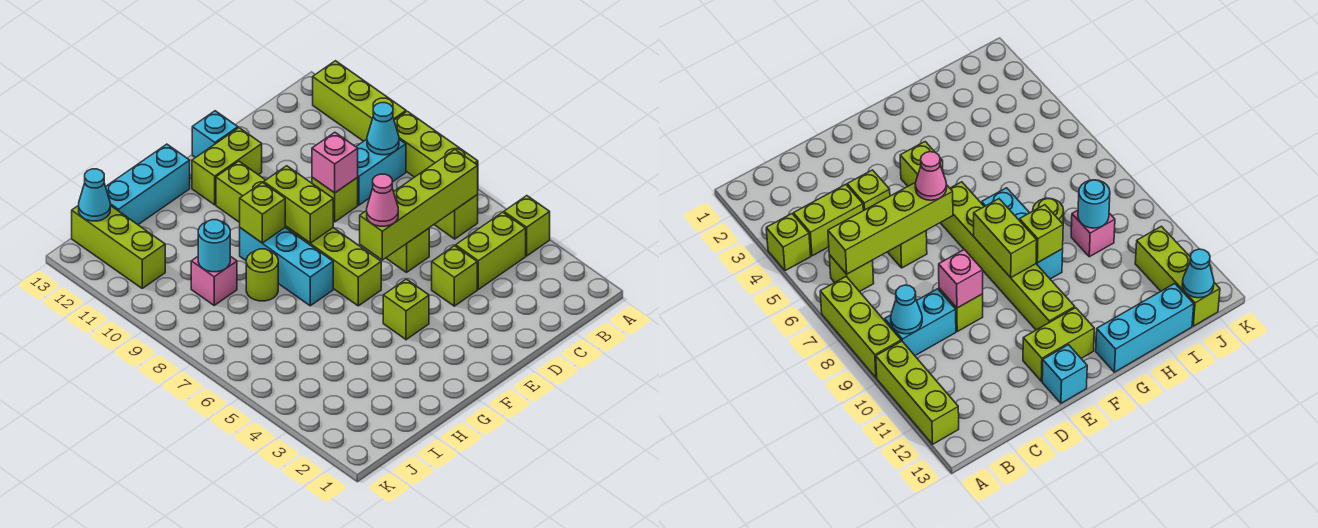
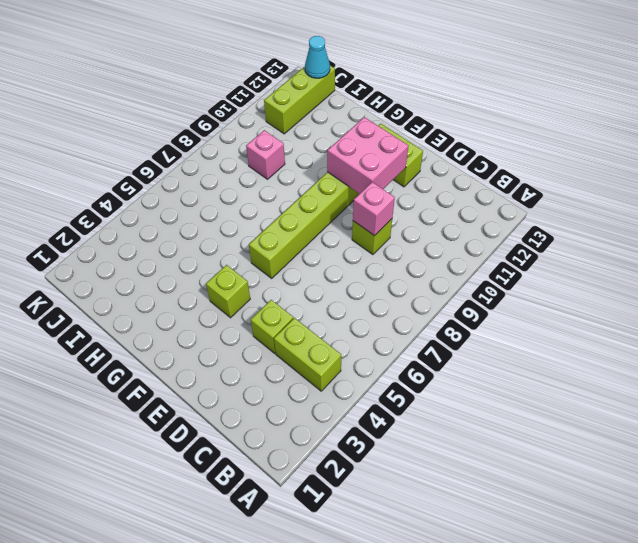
pink 2x2 brick [327,117,408,194] -> none
none -> lime 1x1 brick [504,196,550,256]
none -> lime 1x3 brick [394,111,478,177]
none -> lime 1x3 brick [313,61,406,141]

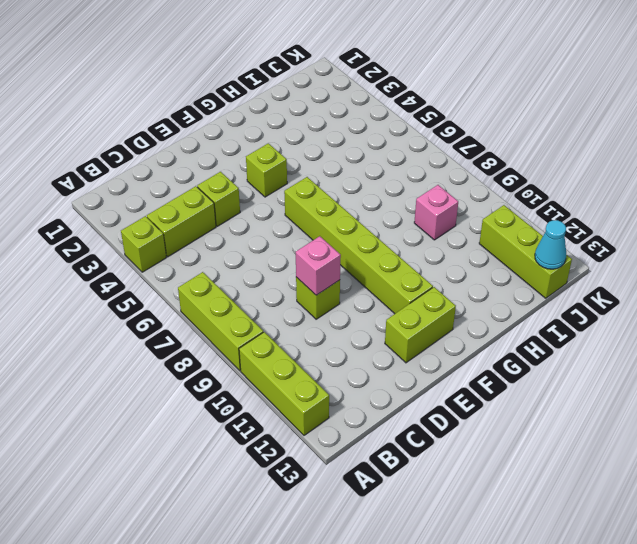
none -> lime 1x1 brick [434,195,478,239]
none -> cyan 1x2 brick [356,139,406,205]
none -> lime 1x1 brick [386,228,429,272]

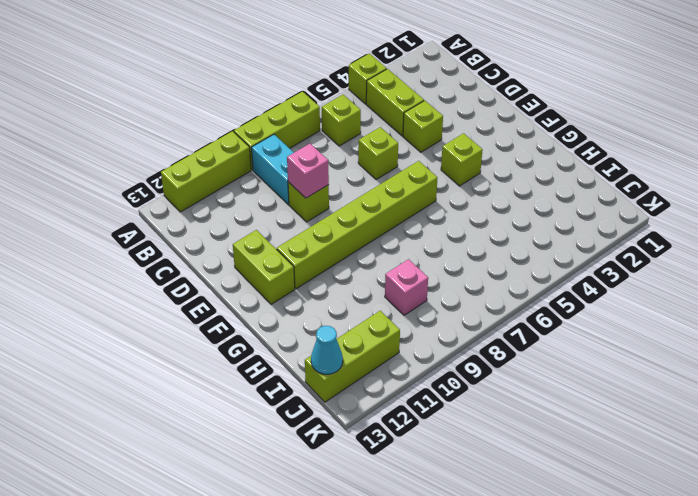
none -> cyan 1x1 brick [192,111,238,158]
none -> cyan 1x3 brick [240,228,333,306]
none -> cyan 1x3 brick [106,144,190,224]

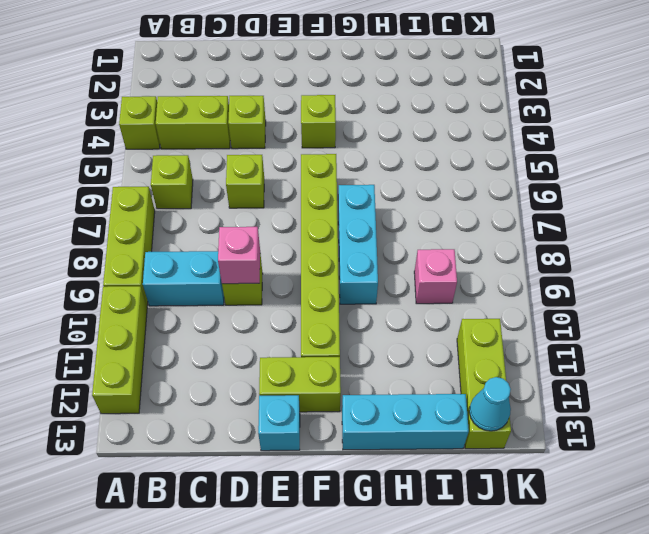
none -> lime 1x1 round brick [246,249,278,301]
none -> lime 1x4 brick [360,150,478,260]
none -> cyan 1x1 cone [367,103,399,155]

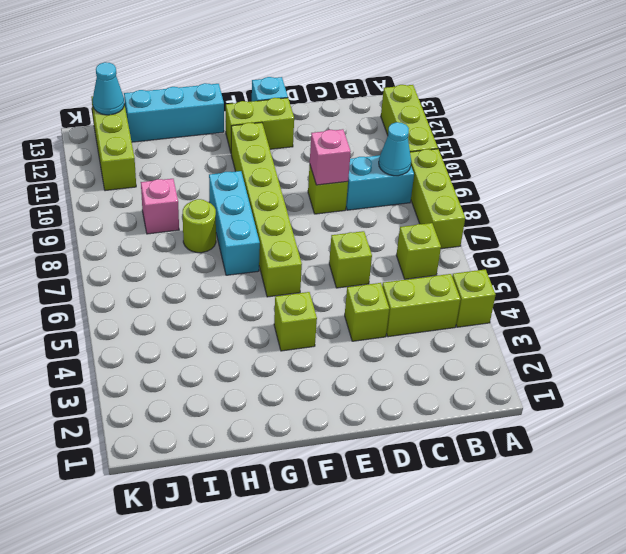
none -> lime 1x4 brick [360,150,478,260]
none -> lime 1x2 brick [264,166,333,243]
none -> lime 1x1 brick [240,182,285,243]

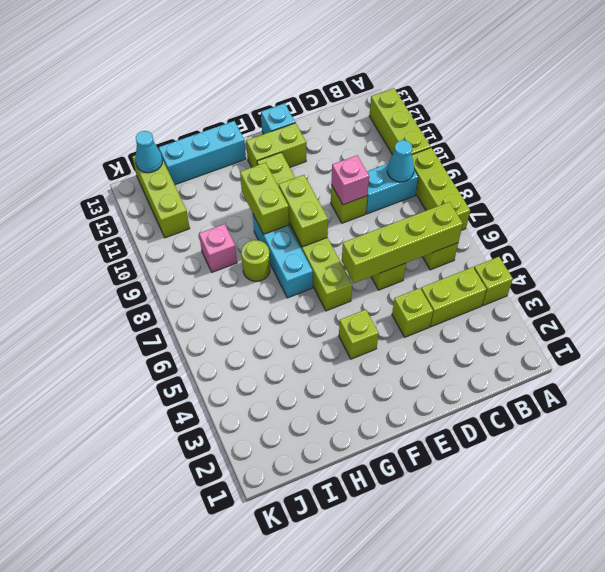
lime 1x2 brick [240,163,289,234] -> lime 1x1 brick [240,182,285,243]
none -> cyan 1x1 round brick [198,220,230,272]
none -> pink 1x1 cone [367,174,398,226]

